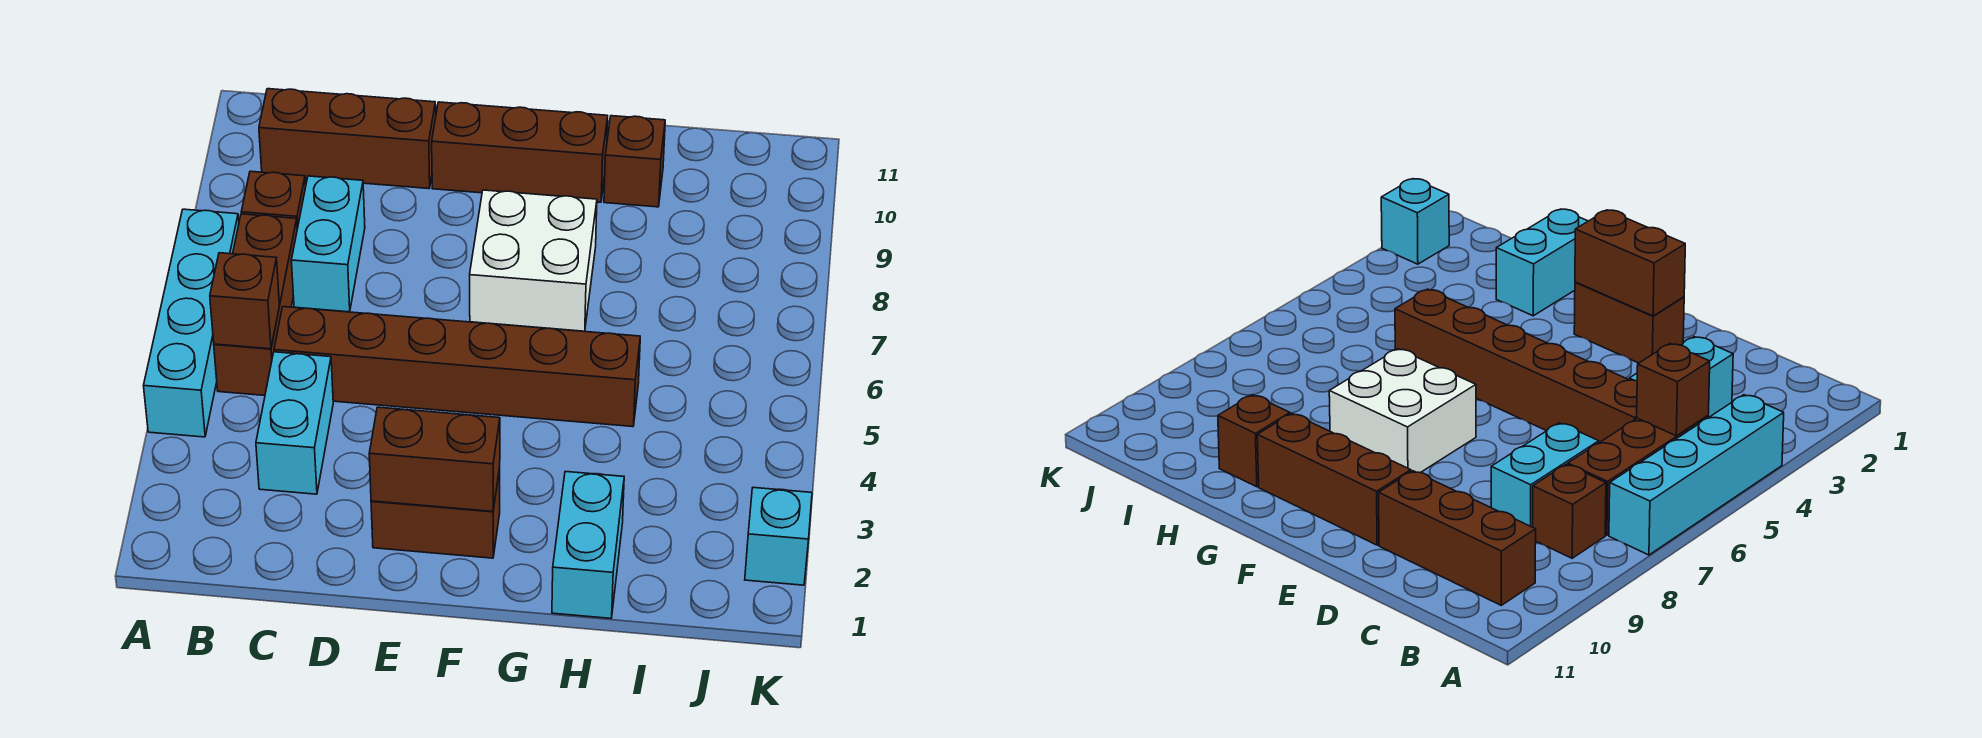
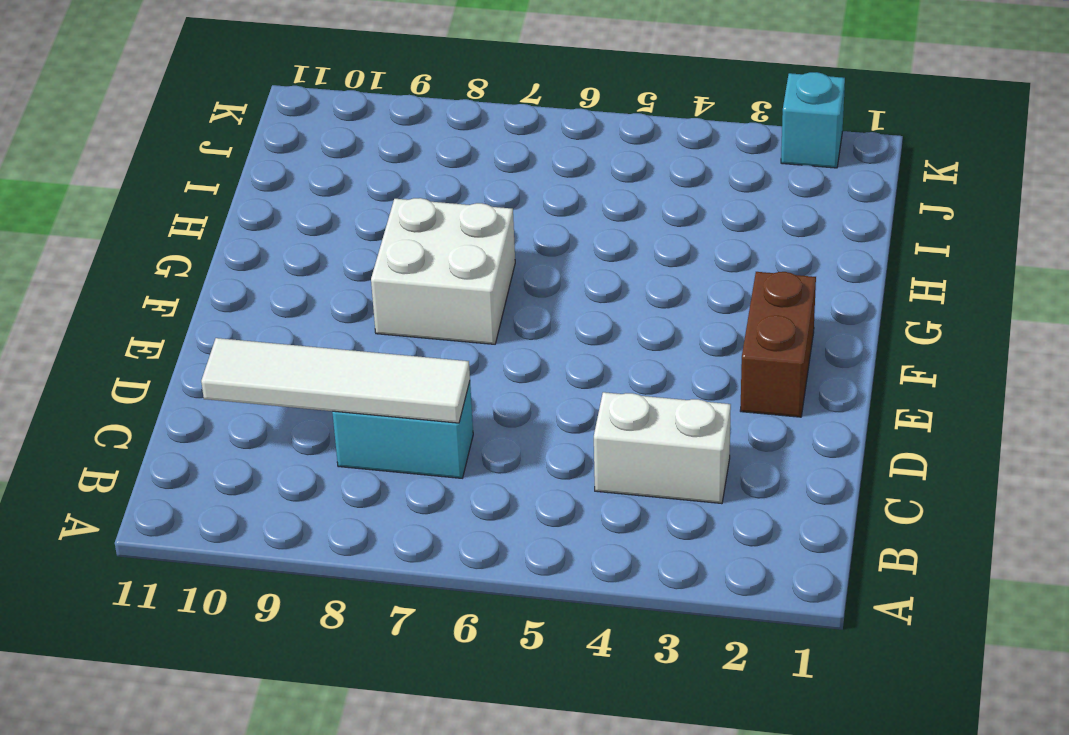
white 1x2 brick [594,392,731,504] -> cyan 1x2 brick [256,352,333,494]
white 1x4 tile [201,338,470,423] -> none
none -> cyan 1x4 brick [144,209,239,437]
none -> brown 1x3 brick [214,214,297,396]
none -> brown 1x1 brick [241,171,306,229]

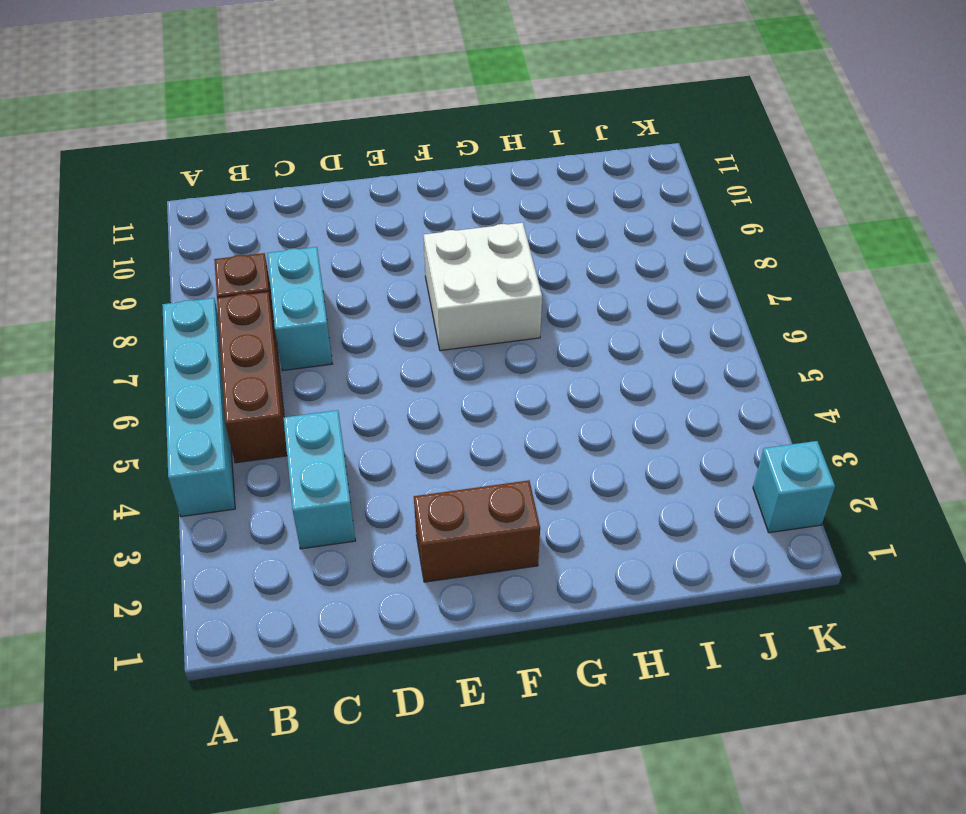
none -> brown 1x3 brick [259,89,436,189]
none -> brown 1x6 brick [274,307,640,427]
none -> brown 1x3 brick [432,102,608,202]

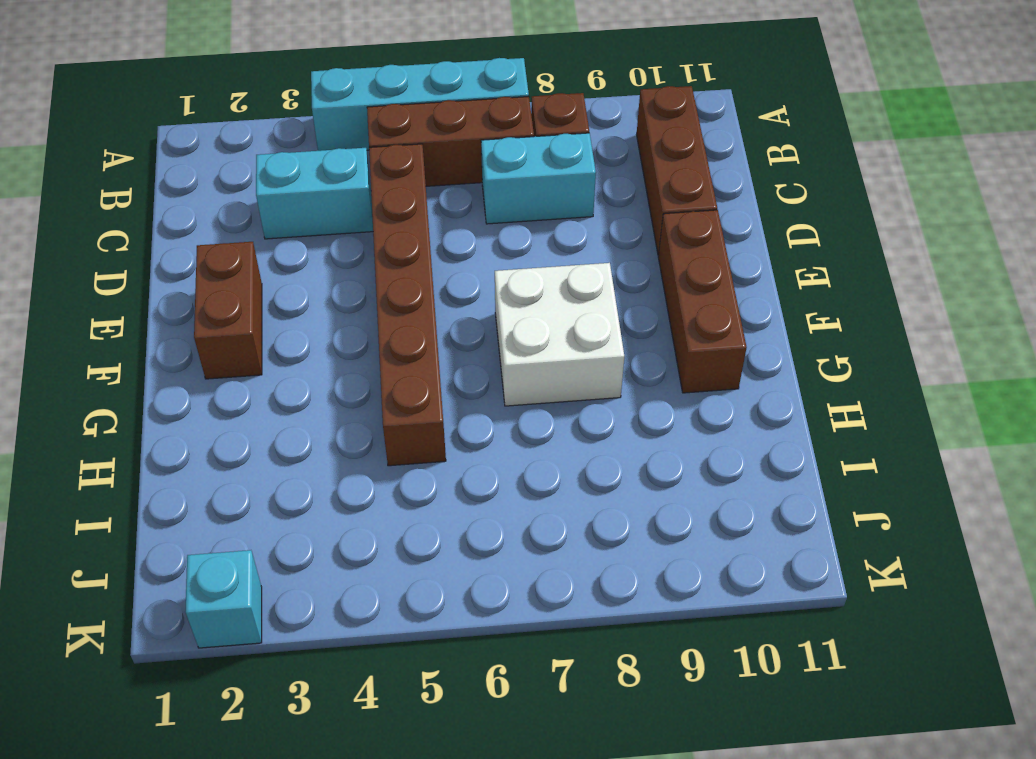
none -> cyan 1x2 brick [552,471,624,618]
none -> brown 1x1 brick [604,116,665,207]
none -> brown 1x1 brick [210,253,279,349]

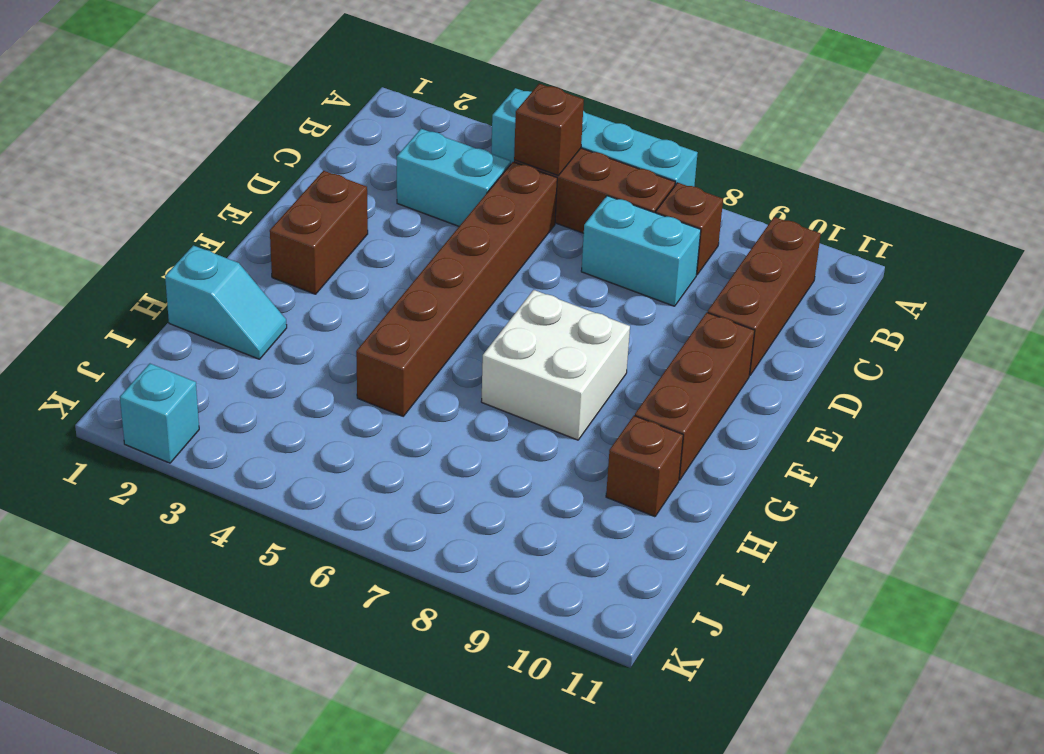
cyan 1x2 slope [165,245,287,359] -> cyan 1x2 brick [552,471,624,618]
none -> brown 1x2 brick [369,407,500,511]

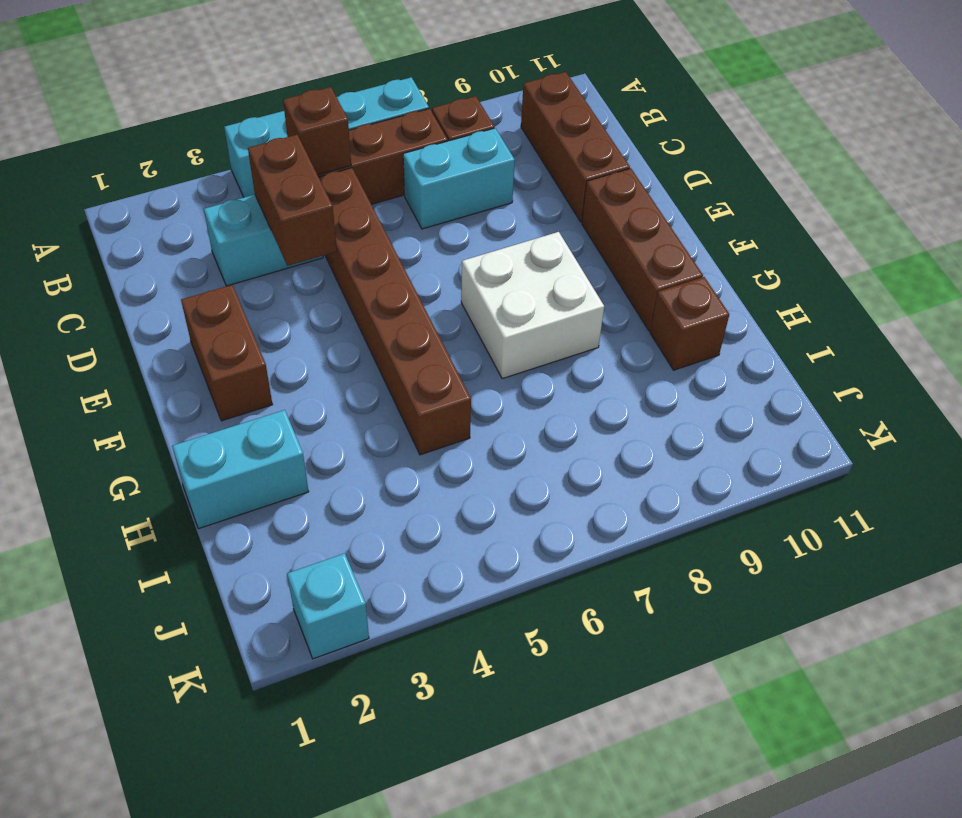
brown 1x2 brick [248,135,337,266] -> brown 1x2 brick moved to [369,407,500,511]

